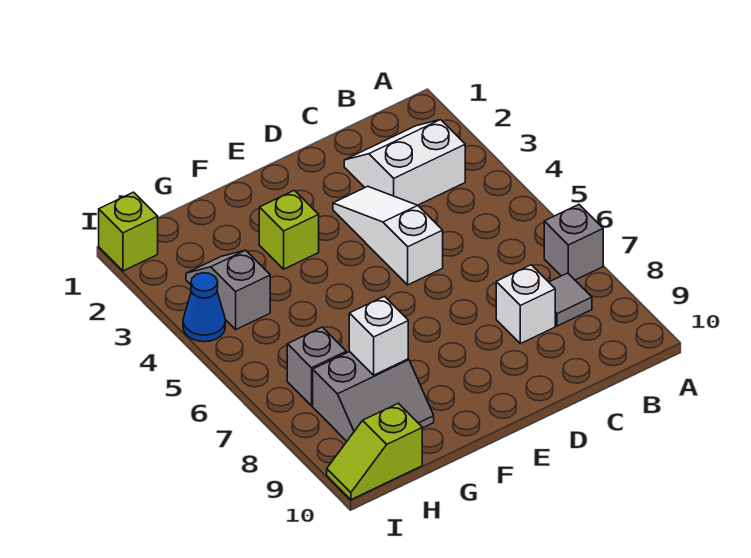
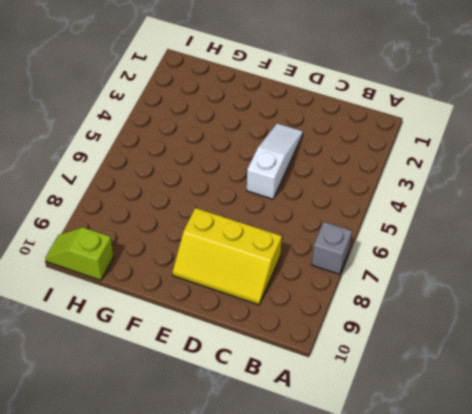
yellow 2x3 slope [172,208,282,305] -> white 1x1 brick [496,265,555,344]
none -> white 2x2 slope [344,120,465,205]
none -> grey 1x1 tile [549,273,592,326]
none -> lime 1x1 brick [259,190,319,269]

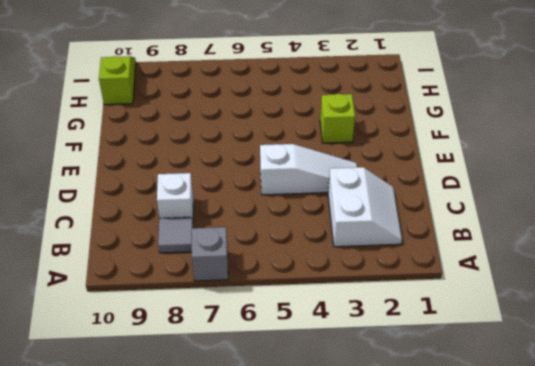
none -> grey 2x2 slope [313,352,434,441]
none -> grey 1x2 slope [186,250,270,329]
none -> grey 1x1 brick [287,327,346,406]

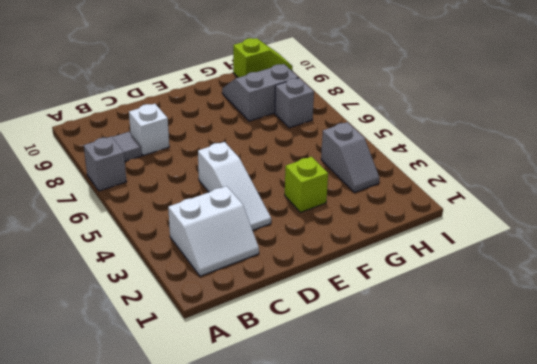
none -> lime 1x1 brick [99,192,158,271]
none -> blue 1x1 cone [183,273,225,342]
none -> white 1x1 brick [349,296,408,375]

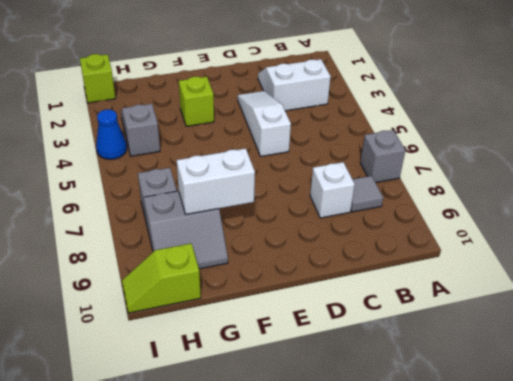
white 1x2 brick [177,148,255,214] -> white 1x1 brick [349,296,408,375]

